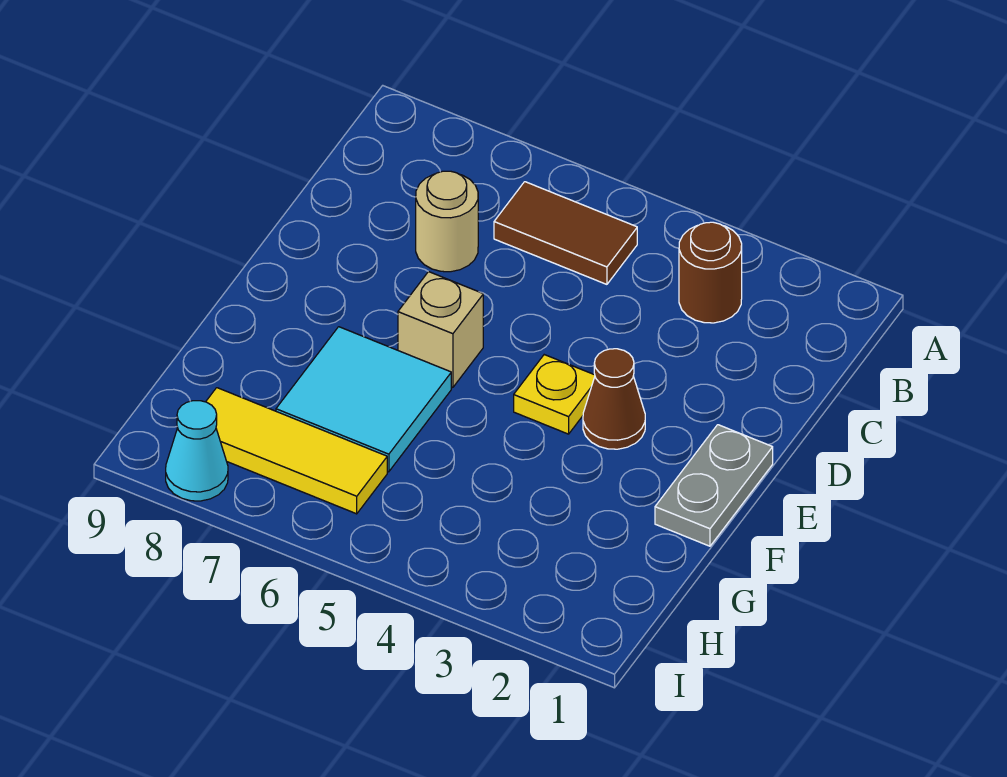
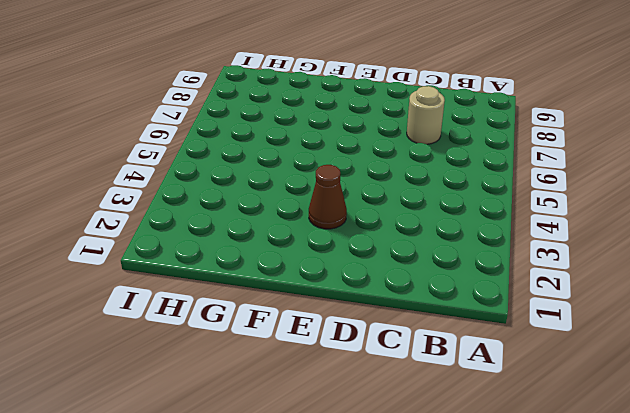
none -> brown 1x1 round brick [679,222,742,323]
none -> brown 1x2 tile [494,182,637,284]

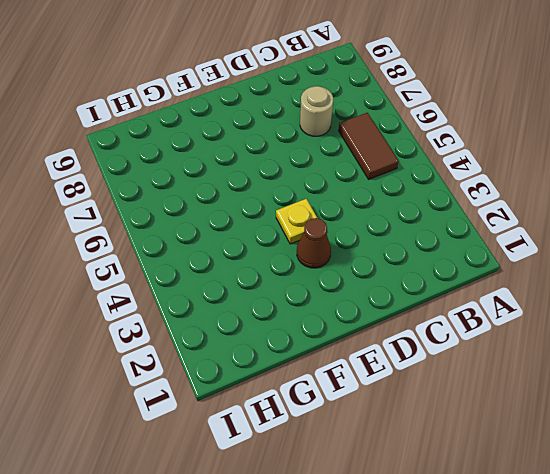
none -> brown 1x1 round brick [679,222,742,323]
none -> grey 1x2 plate [655,425,773,546]

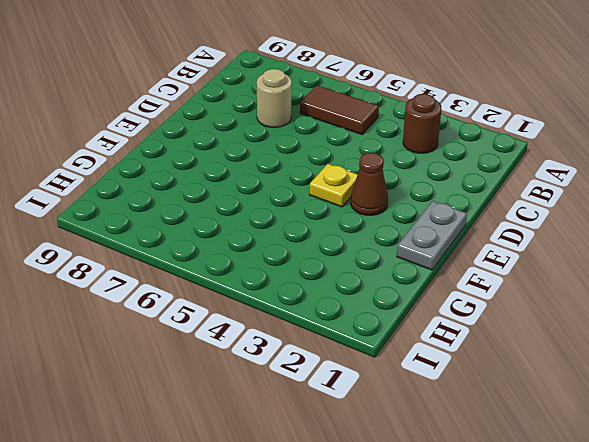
none -> tan 1x1 brick [398,272,483,387]
none -> cyan 2x2 tile [276,327,451,472]

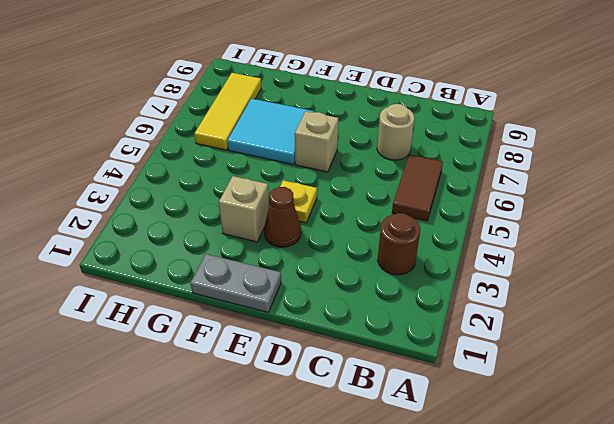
tan 1x1 brick [219,176,269,242] -> none
none -> cyan 1x1 cone [166,401,228,501]

